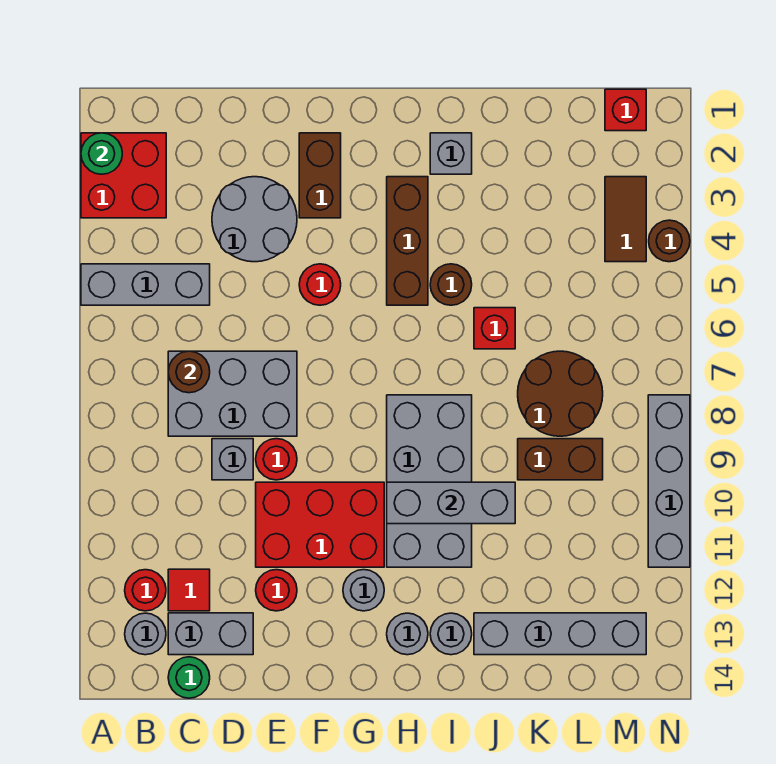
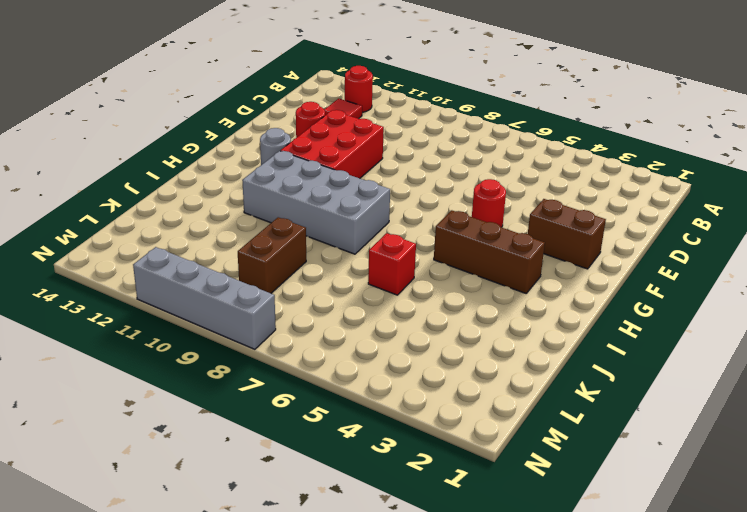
none -> red 2x2 brick [81,133,166,218]
none -> grey 1x3 brick [81,264,210,305]
none -> grey 1x1 round brick [125,613,166,655]
none -> grey 2x3 brick [168,351,297,436]

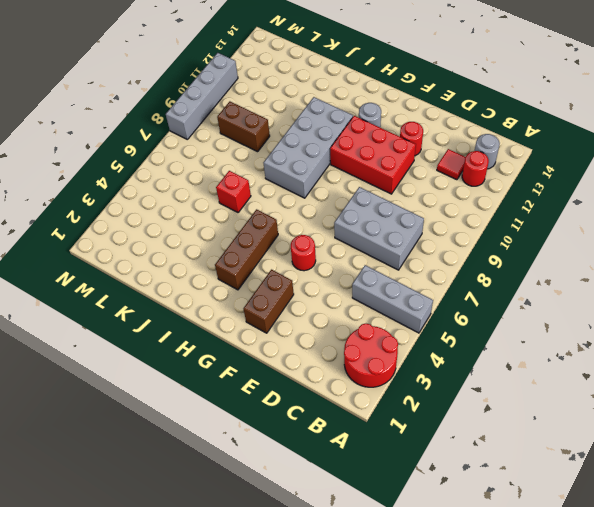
red 2x2 round brick [344,324,398,387] -> red 2x2 brick [81,133,166,218]
none -> grey 1x2 brick [168,613,253,655]
none -> green 1x1 round brick [168,657,210,698]
none -> grey 2x2 round brick [212,177,297,262]
none -> grey 1x1 brick [212,439,253,480]

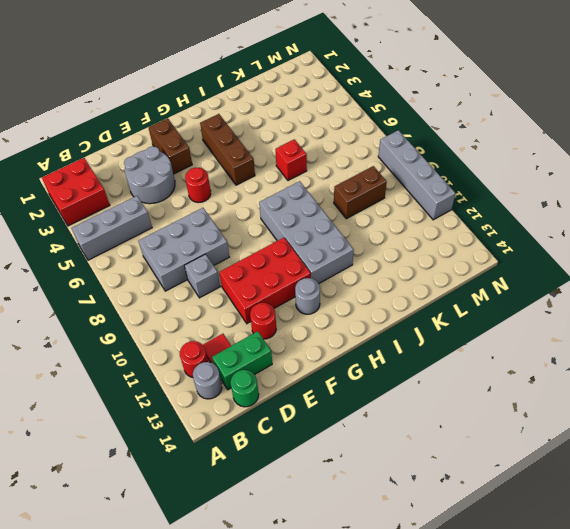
green 1x2 brick [212,331,272,390] -> grey 1x2 brick [168,613,253,655]
none -> red 1x1 round brick [256,439,297,480]
none -> grey 1x1 round brick [387,613,428,655]
none -> grey 1x1 brick [430,133,472,174]
none -> brown 1x1 round brick [430,264,472,305]

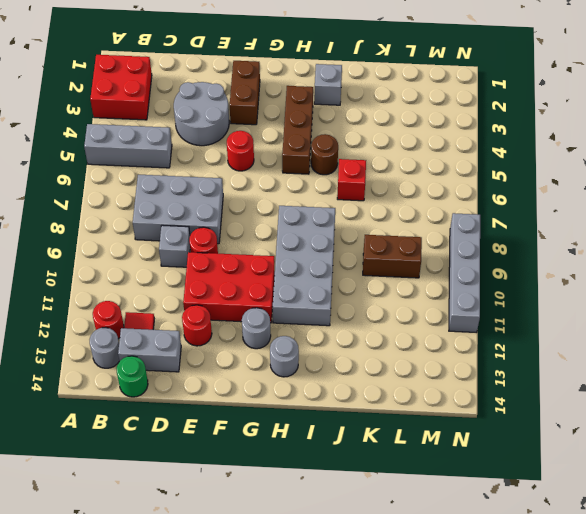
none -> grey 1x1 round brick [430,613,472,655]
none -> grey 1x4 brick [474,613,646,655]
none -> brown 2x2 round brick [518,351,603,436]
none -> red 1x1 brick [605,89,646,131]

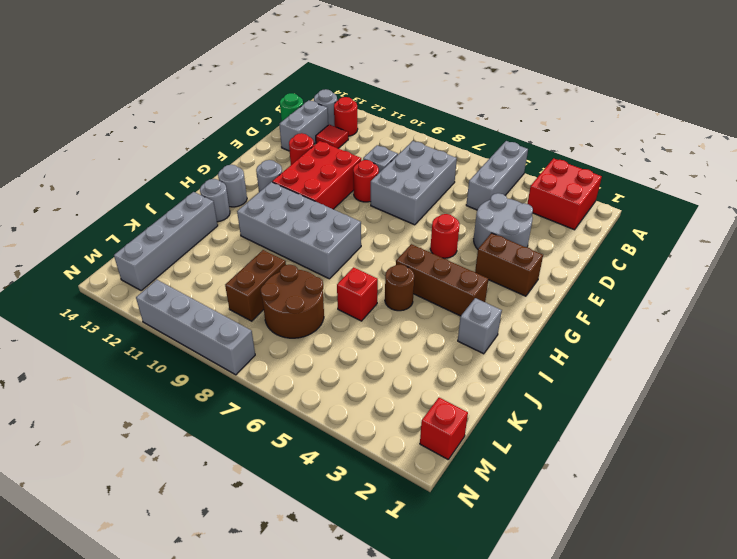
none -> brown 1x2 tile [605,177,646,262]
none -> brown 1x1 round brick [649,220,690,262]
none -> green 1x1 round brick [81,133,122,174]
none -> brown 1x1 round brick [168,351,210,393]

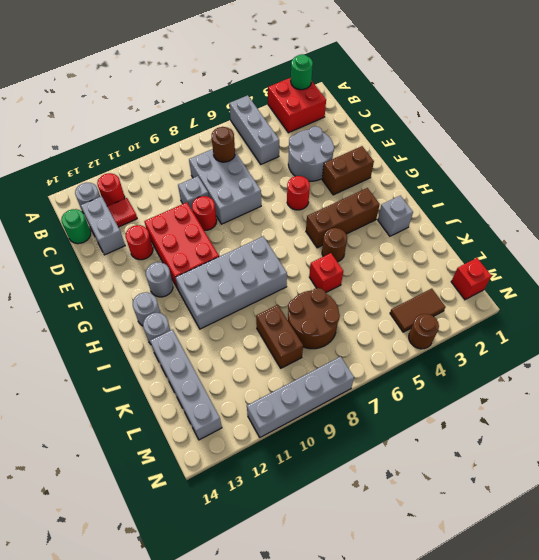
none -> grey 1x3 brick [387,482,515,524]

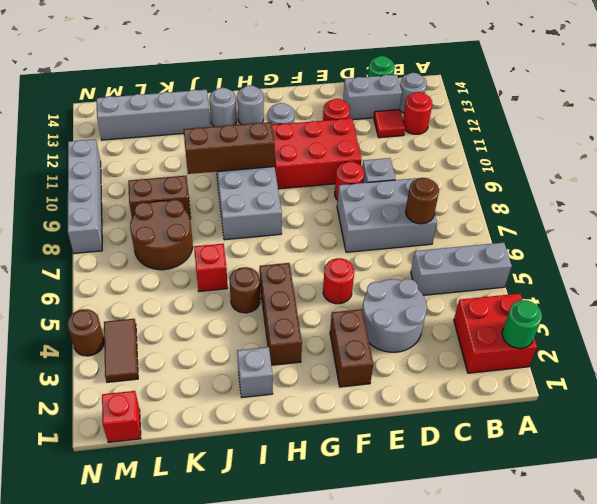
brown 1x3 brick [184,122,275,174] -> grey 1x3 brick [387,482,515,524]

